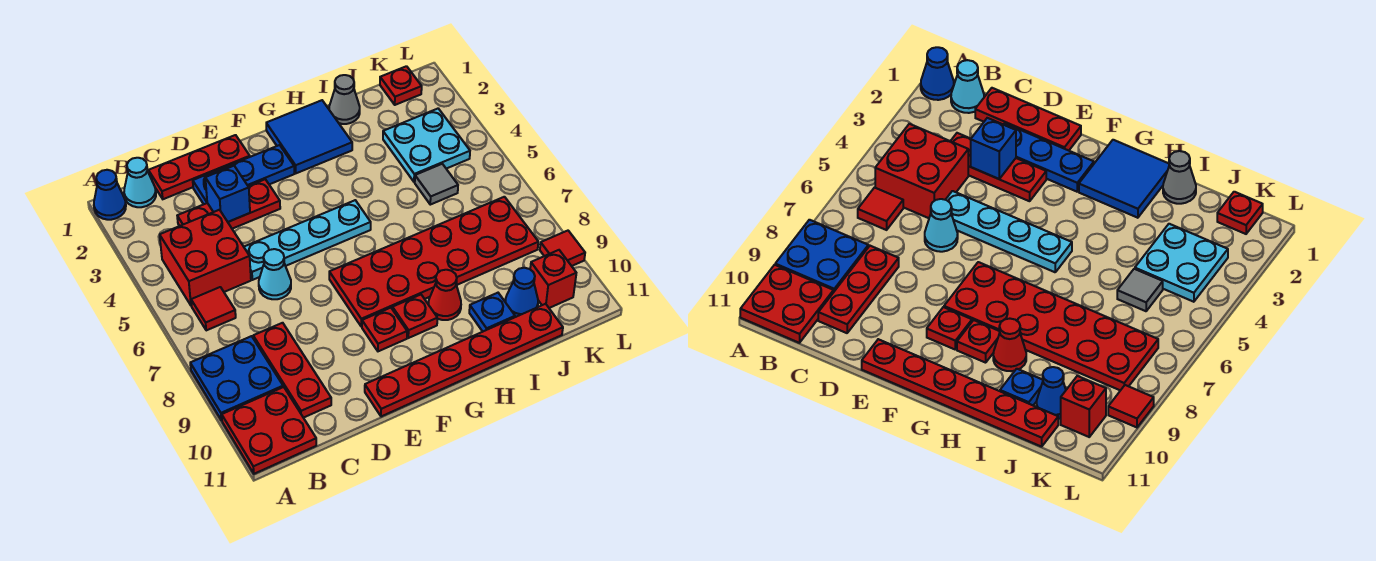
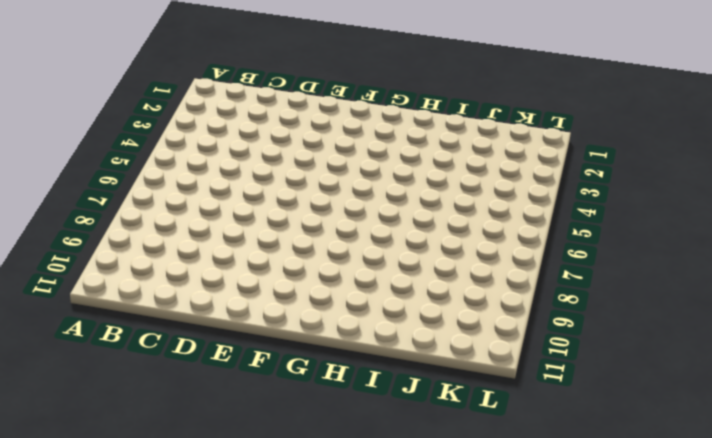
none -> blue 1x1 cone [94,170,126,220]
none -> blue 2x2 plate [190,336,283,421]
none -> red 2x2 plate [222,387,316,474]

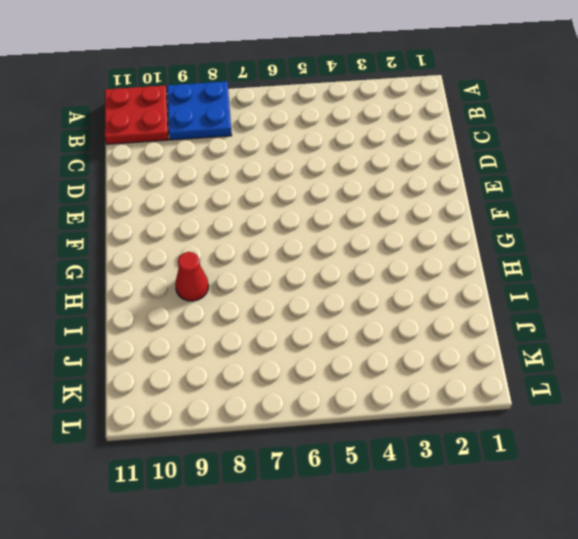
none -> blue 1x1 cone [94,170,126,220]
none -> cyan 1x1 cone [124,158,156,207]
none -> red 2x2 brick [160,210,251,306]

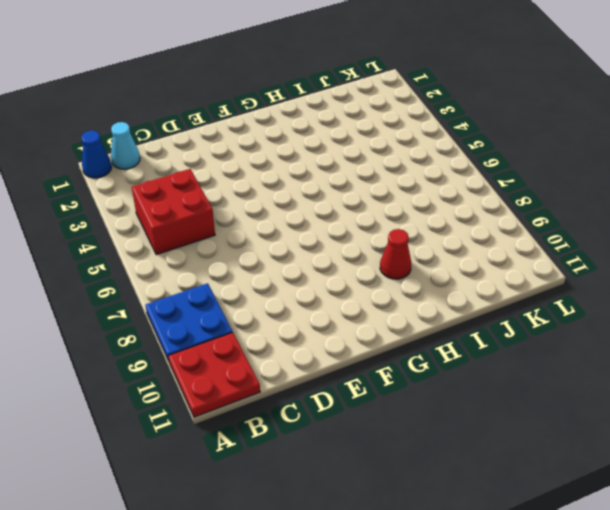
none -> red 1x1 tile [191,287,236,330]
none -> red 1x3 plate [148,135,250,199]
none -> red 1x3 plate [177,179,280,229]

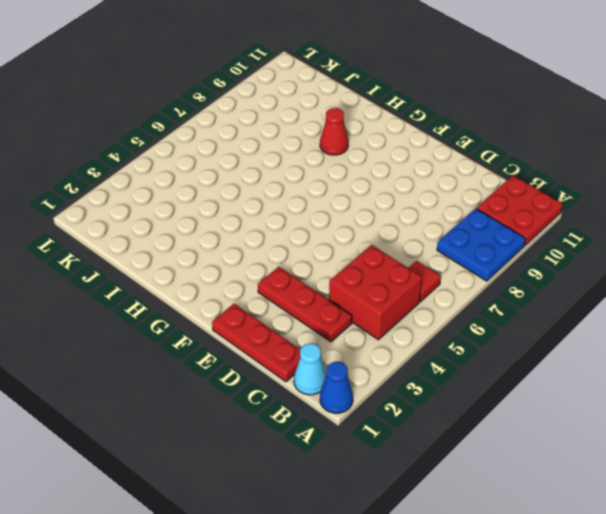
none -> red 1x3 plate [253,323,331,418]
none -> blue 1x3 plate [193,145,294,204]
none -> cyan 1x4 plate [244,200,371,280]

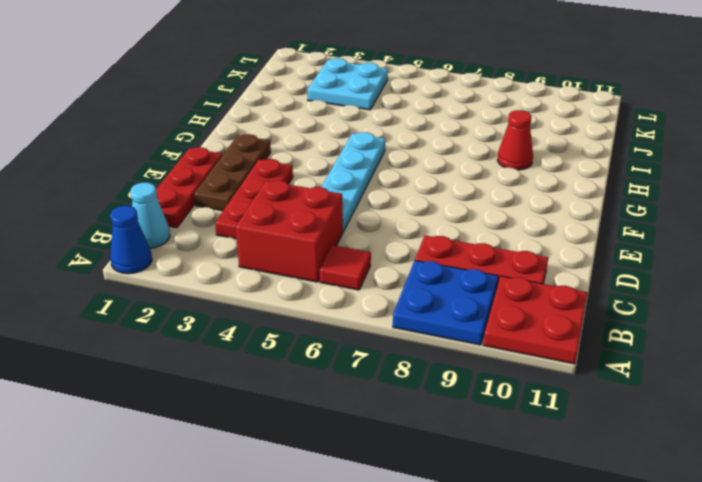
brown 1x3 plate [194,134,271,211] -> blue 1x3 plate [193,145,294,204]
none -> cyan 1x1 cone [259,249,291,299]
none -> red 1x6 plate [365,304,563,417]
none -> red 2x6 plate [329,197,538,327]

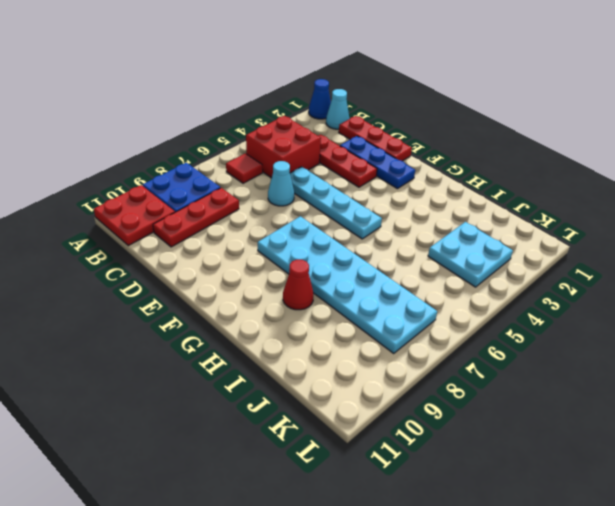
cyan 2x6 plate [258,216,437,353] -> red 2x6 plate [329,197,538,327]
none -> red 1x6 plate [365,304,563,417]
none -> red 1x1 plate [362,308,407,351]
none -> blue 2x2 tile [266,100,352,173]

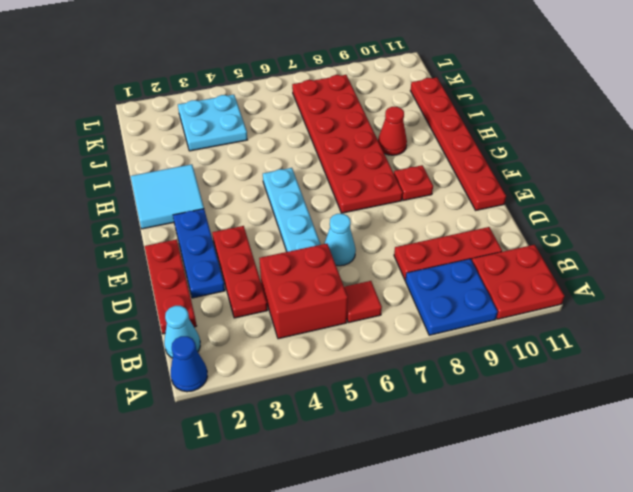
cyan 2x2 tile [131,164,204,229] -> blue 2x2 tile [266,100,352,173]
none -> red 1x1 plate [392,295,437,338]
none -> grey 1x1 cone [329,75,360,124]
none -> blue 1x1 plate [469,293,515,332]

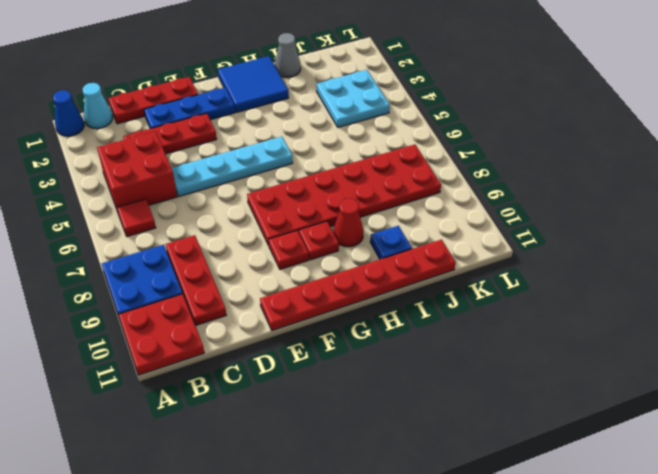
none -> cyan 1x1 cone [259,249,291,299]
none -> grey 1x1 tile [415,164,458,205]
none -> blue 1x1 cone [505,268,538,317]

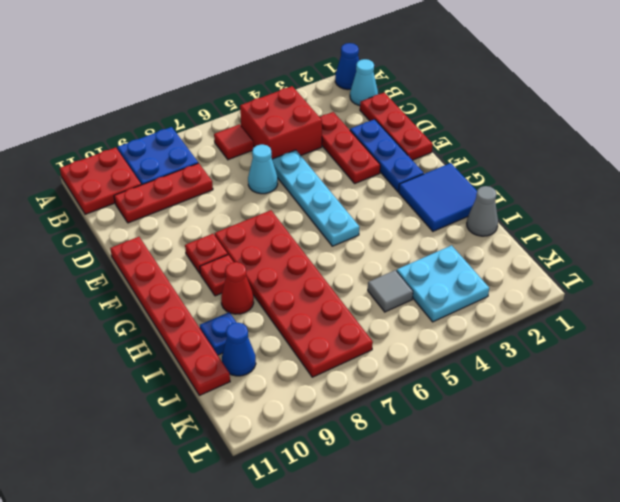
none -> red 1x1 plate [380,66,422,105]
none -> red 1x1 brick [530,250,576,308]
none -> red 1x1 tile [540,231,585,266]

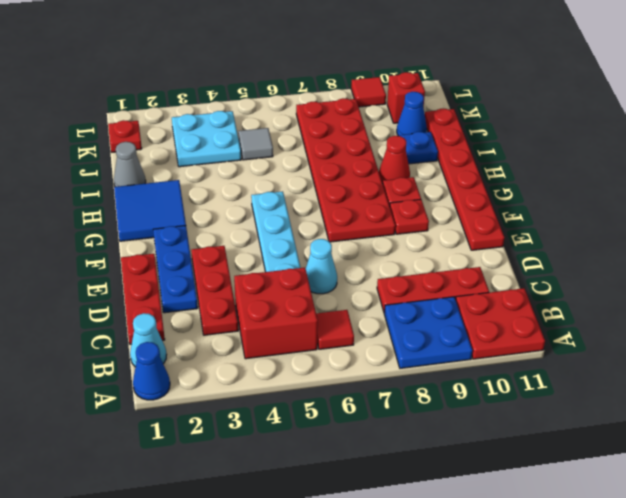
none -> blue 1x1 brick [205,166,250,222]

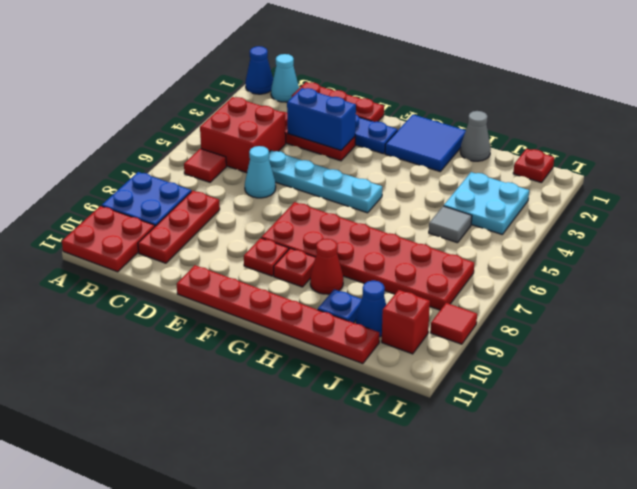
blue 1x2 brick [287,88,356,150] -> blue 1x1 brick [205,166,250,222]

